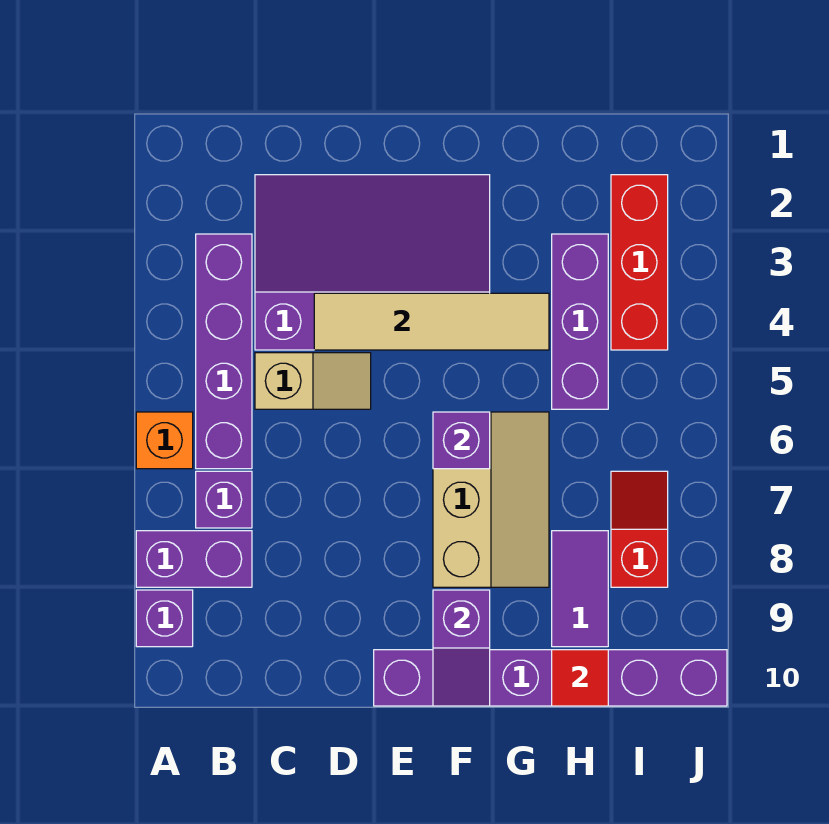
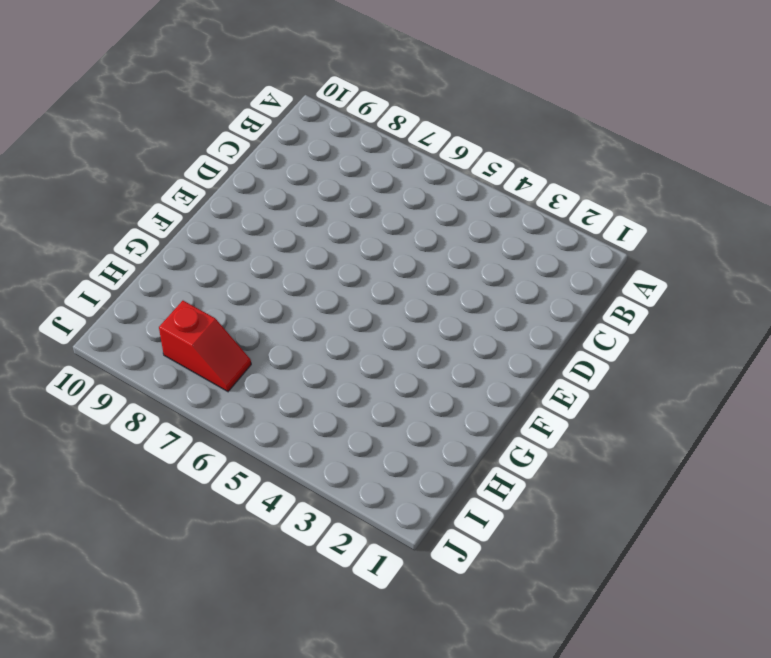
none -> orange 1x1 brick [136,412,193,469]
none -> purple 1x2 brick [136,531,252,587]
none -> purple 1x1 brick [136,590,193,647]

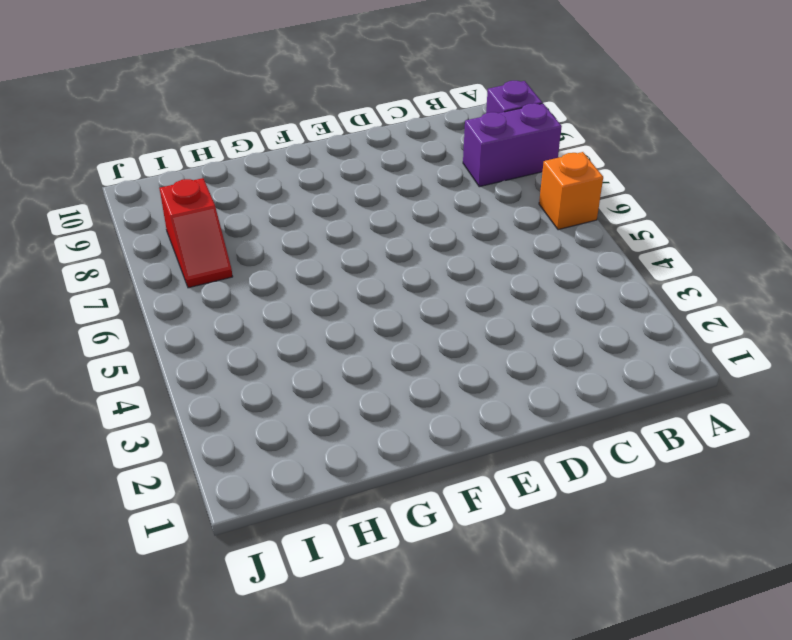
none -> purple 1x4 brick [196,234,252,469]
none -> purple 1x1 brick [196,471,252,528]
none -> purple 3x4 slope [255,175,490,350]

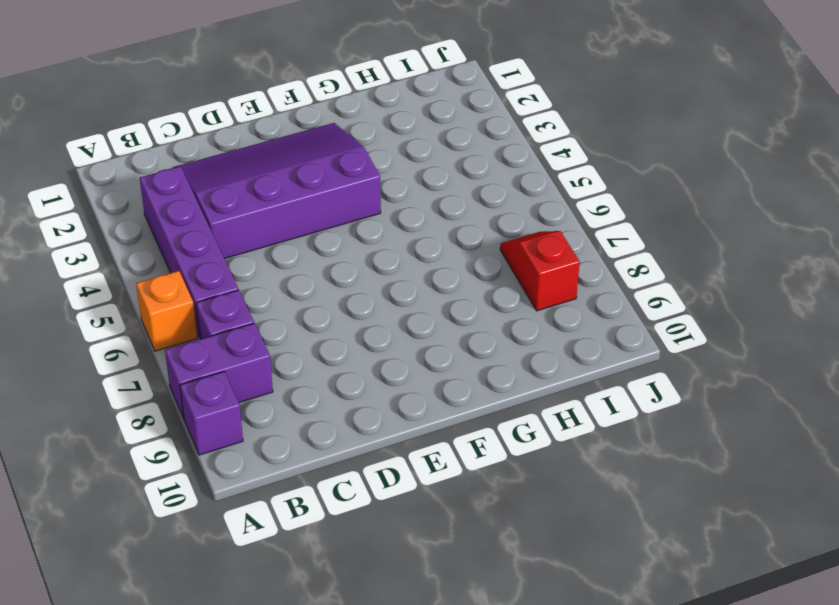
none -> tan 1x2 slope [255,353,371,409]
none -> purple 1x6 brick [374,650,727,706]
none -> tan 2x3 slope [433,412,549,587]

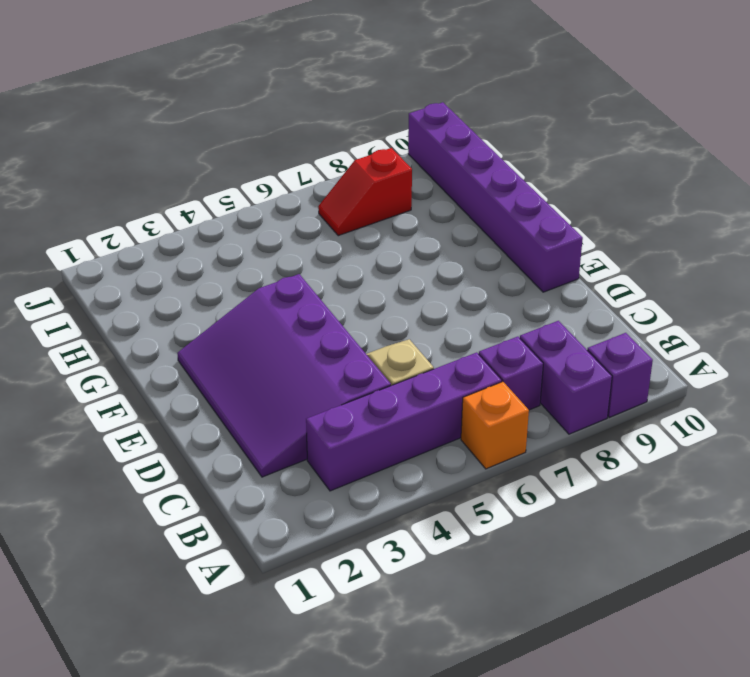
none -> tan 2x3 slope [433,412,549,587]
none -> purple 1x3 brick [552,234,608,409]
none -> purple 1x2 tile [552,531,608,647]

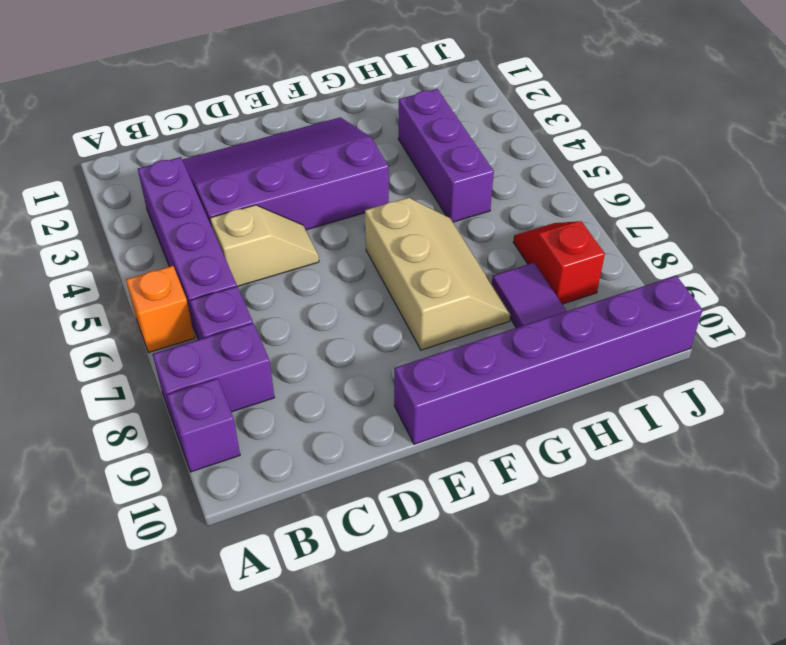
none -> red 1x3 brick [611,175,668,350]
none -> tan 1x4 tile [314,293,549,350]
none -> purple 1x1 brick [433,412,490,469]

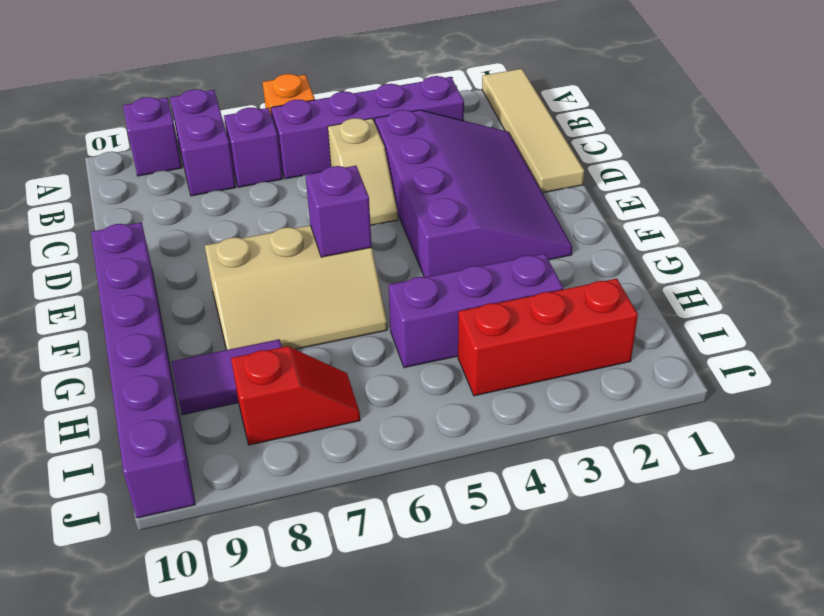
tan 1x4 tile [482,69,584,193] -> tan 1x4 tile moved to [314,293,549,350]
none -> purple 1x2 slope [433,590,490,706]
none -> red 1x1 tile [552,650,608,706]

